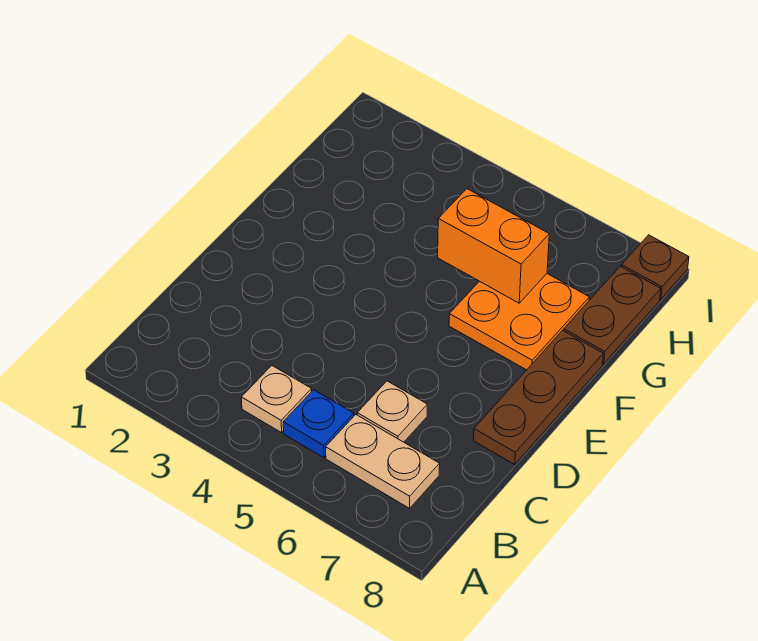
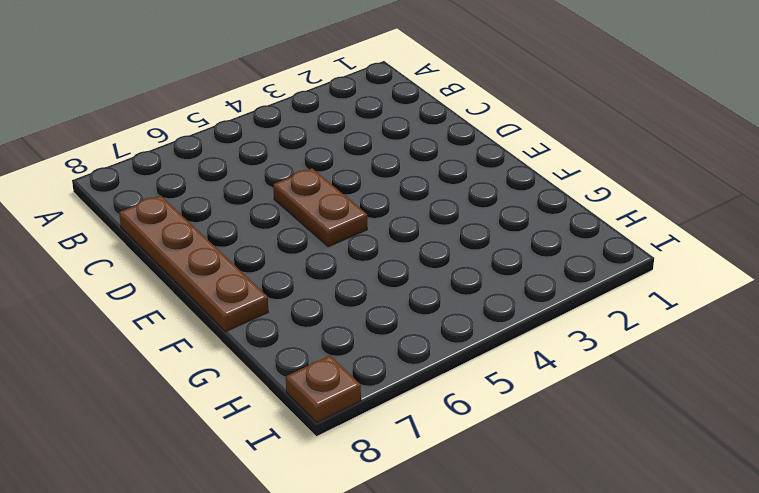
brown 1x4 plate [119,196,268,332] -> brown 1x3 plate [474,331,603,464]
brown 1x2 plate [273,168,367,247] -> brown 1x2 plate moved to [564,266,661,364]
none -> tan 1x1 plate [241,366,312,433]
none -> blue 1x1 plate [283,390,354,458]

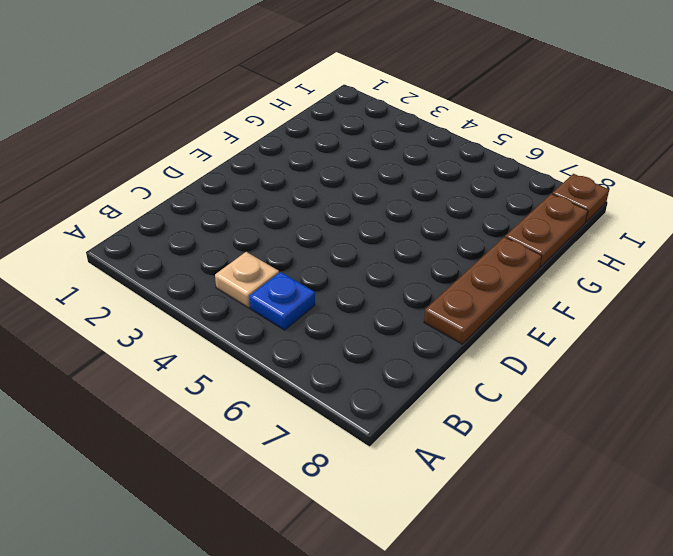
none -> tan 1x2 plate [326,415,440,508]
none -> tan 1x1 plate [357,381,427,442]

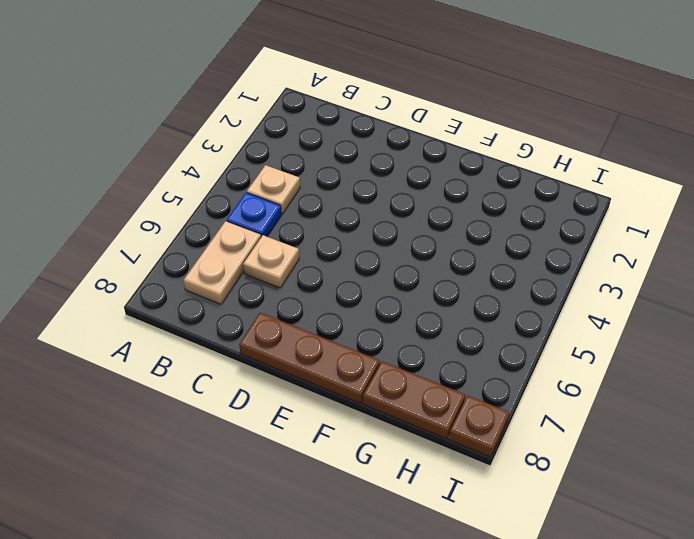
none -> orange 2x2 plate [449,274,589,370]
none -> orange 1x2 brick [438,189,549,303]

